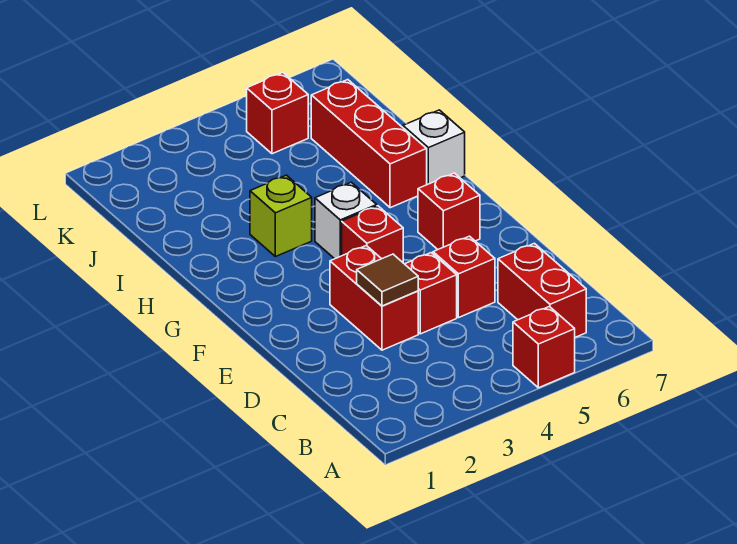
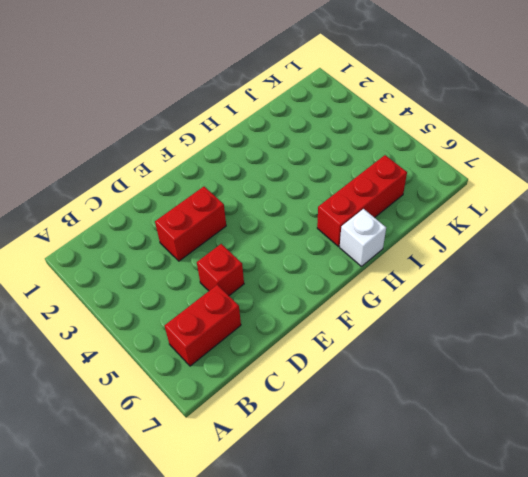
none -> red 1x1 brick [513,307,575,388]
none -> red 1x1 brick [405,253,457,334]
none -> red 1x1 brick [342,206,403,262]

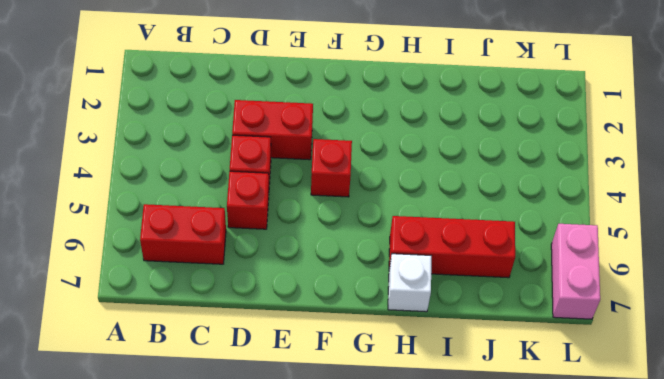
pink 1x2 brick [551,224,600,319] -> none
none -> red 1x1 brick [513,307,575,388]
none -> red 1x1 brick [418,173,480,249]
none -> white 1x1 brick [315,182,377,259]

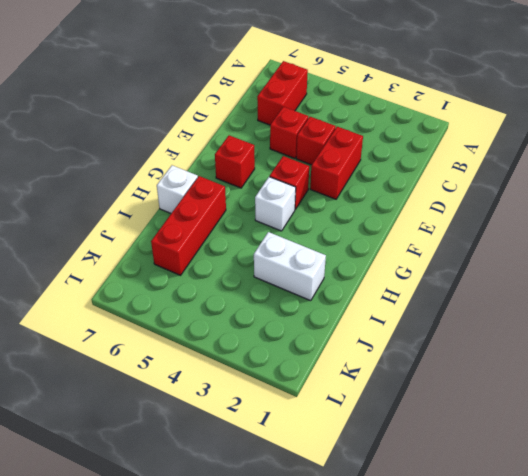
white 1x2 brick [254,232,326,301] -> none
none -> red 1x1 brick [513,307,575,388]
none -> lime 1x1 brick [250,175,312,257]
none -> red 1x1 brick [247,73,308,154]

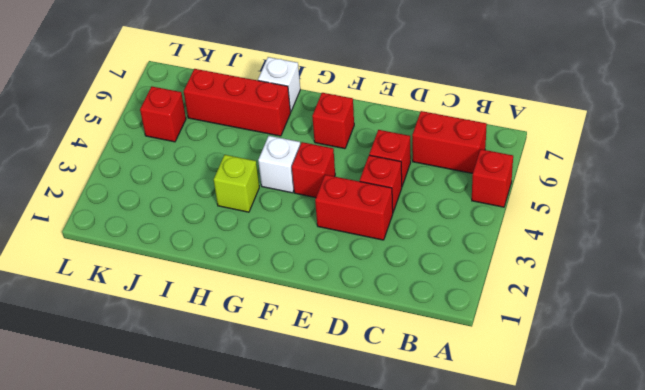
none -> brown 1x1 tile [357,254,418,306]

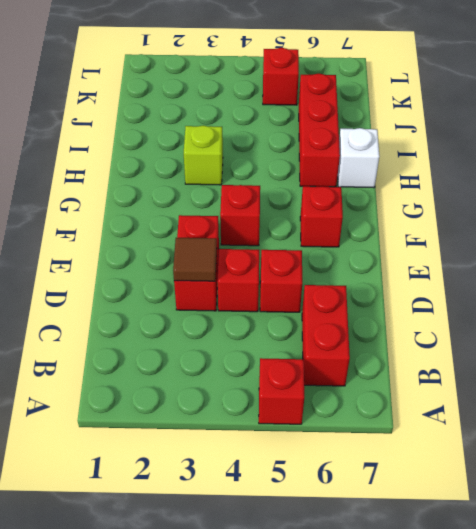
none -> white 1x1 brick [315,182,377,259]

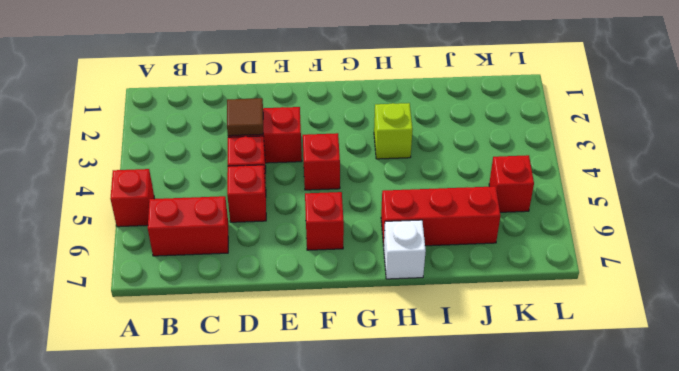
none -> white 1x1 brick [315,182,377,259]

